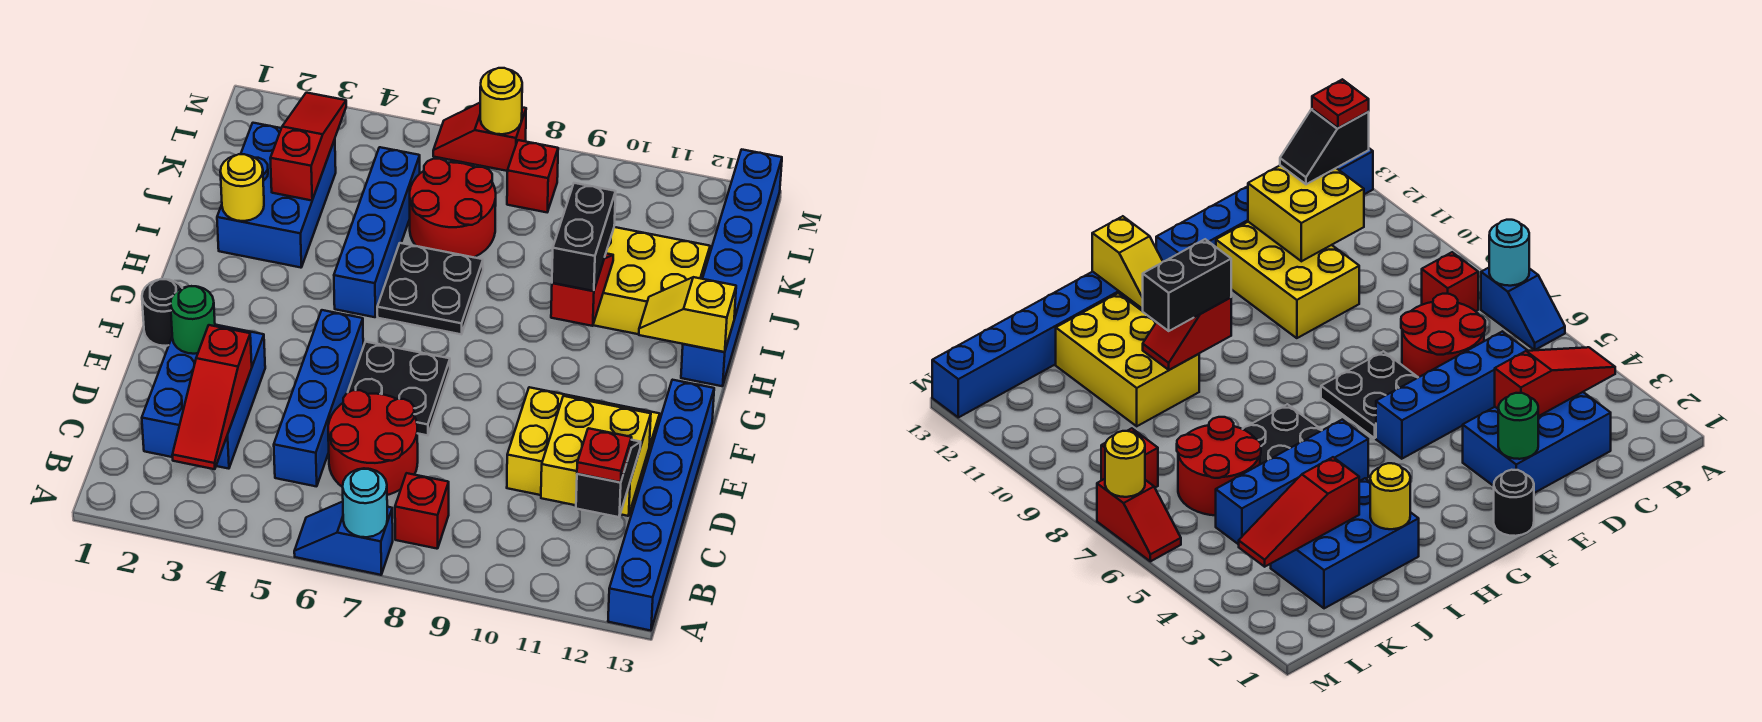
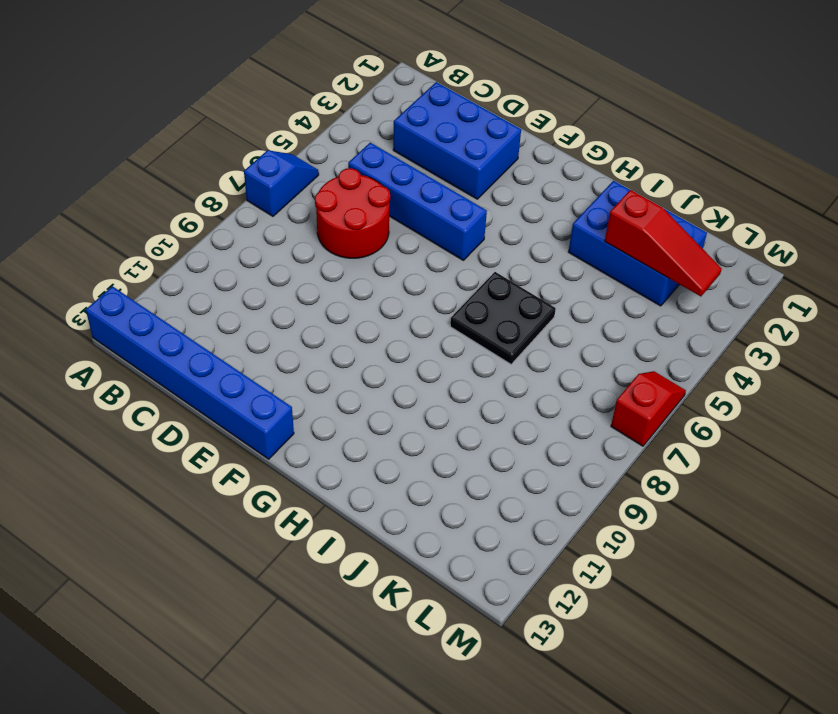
none -> red 1x1 brick [395,473,449,549]
none -> yellow 2x3 brick [507,387,660,514]
none -> black 2x2 plate [348,342,450,436]

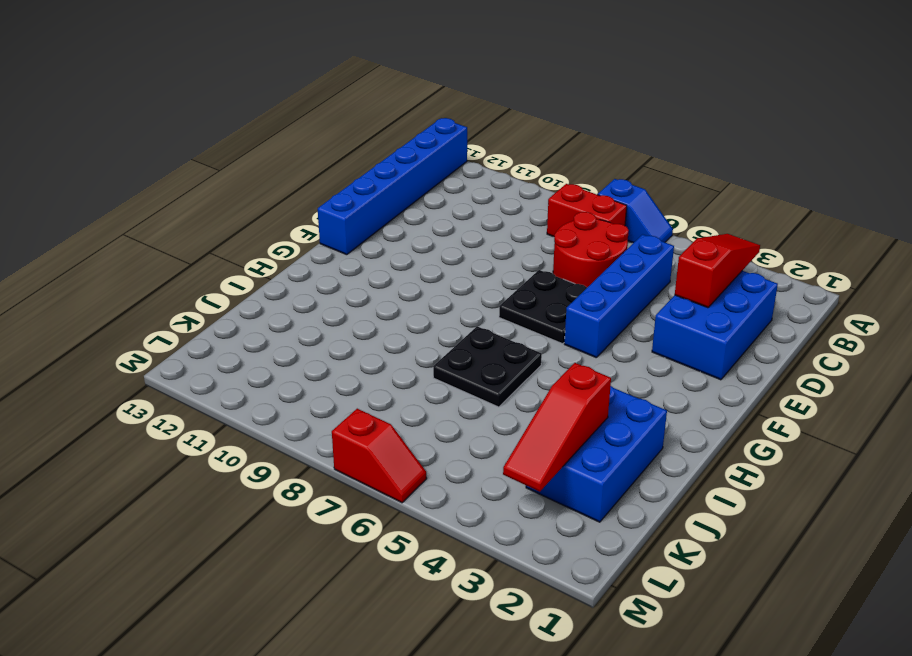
red 1x2 brick [547,184,627,237] -> red 1x1 brick [395,473,449,549]
none -> yellow 2x3 brick [507,387,660,514]
none -> black 1x1 round brick [142,279,182,346]
none -> blue 1x4 brick [334,147,420,317]

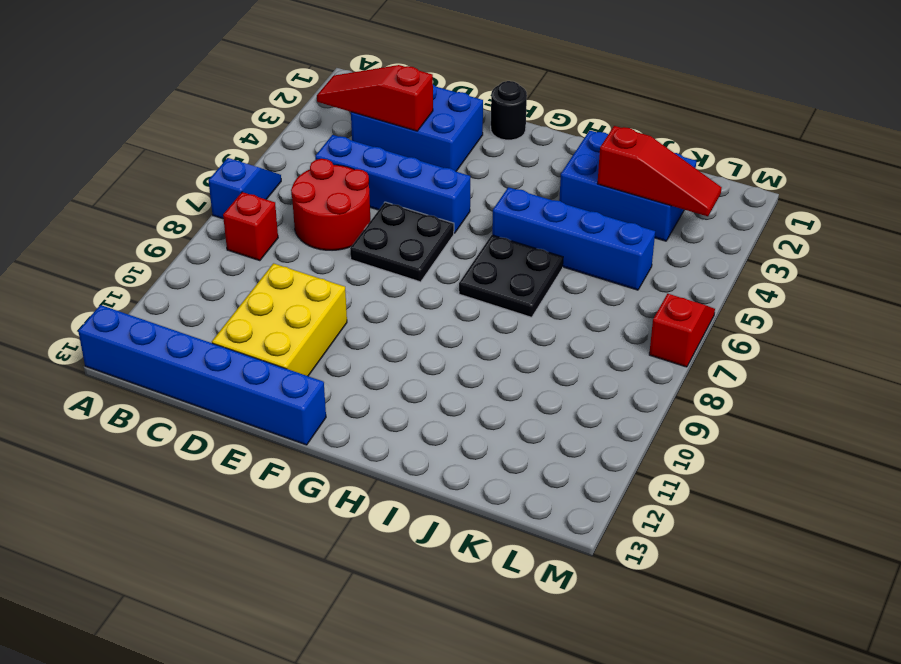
none -> blue 1x6 brick [681,149,782,386]
none -> yellow 2x3 brick [593,227,710,334]
none -> red 2x2 round brick [410,159,496,257]

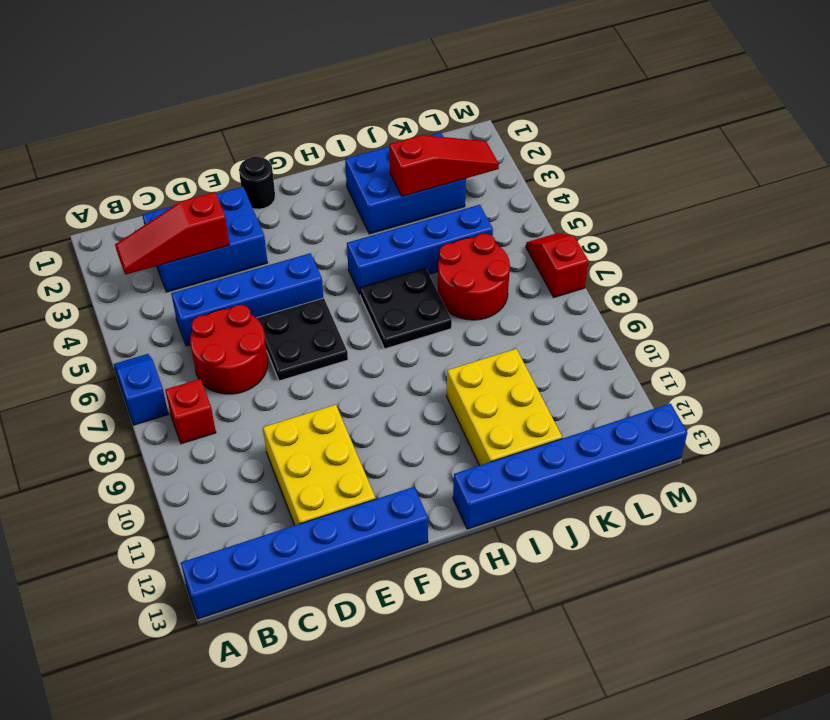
none -> red 1x1 brick [507,140,558,212]
none -> cyan 1x1 round brick [343,468,387,537]
none -> yellow 2x2 brick [541,396,651,516]

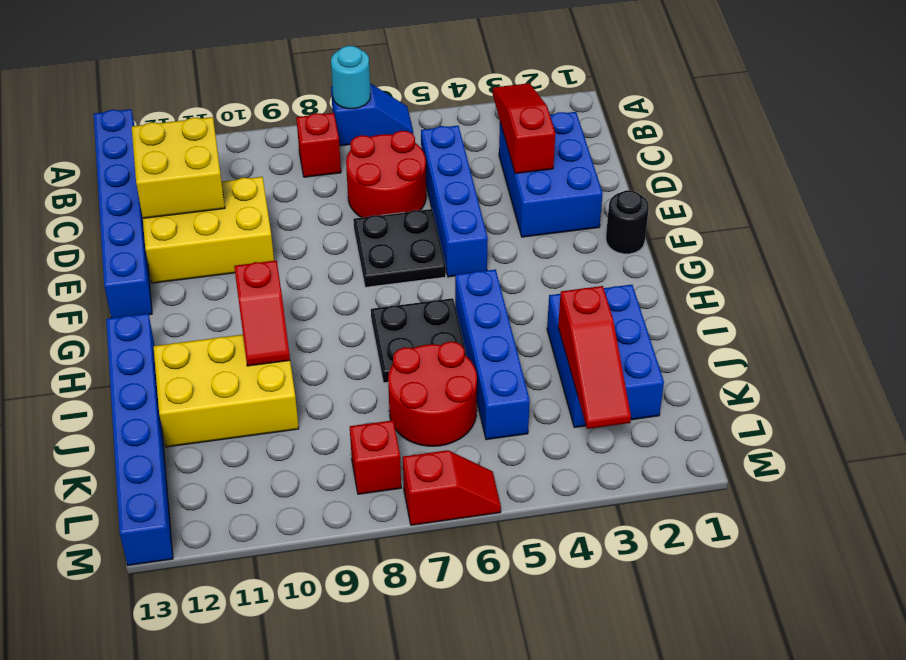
none -> green 1x1 round brick [171,286,215,354]
none -> yellow 1x2 slope [639,277,736,352]
none -> yellow 1x1 round brick [220,154,264,221]

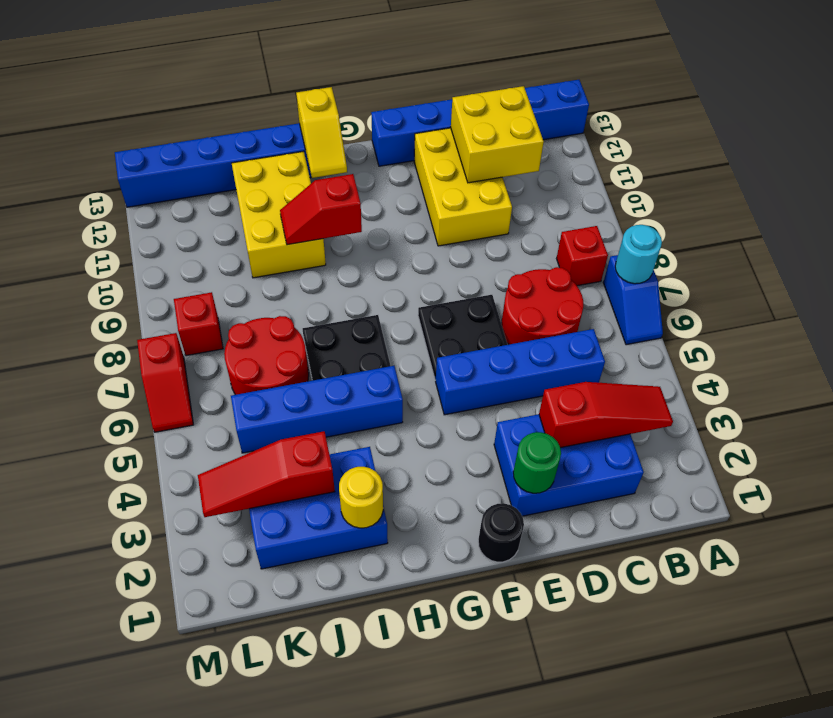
none -> yellow 1x1 round brick [480,68,522,134]
none -> black 1x2 slope [576,440,641,517]
none -> black 1x2 brick [552,183,616,291]

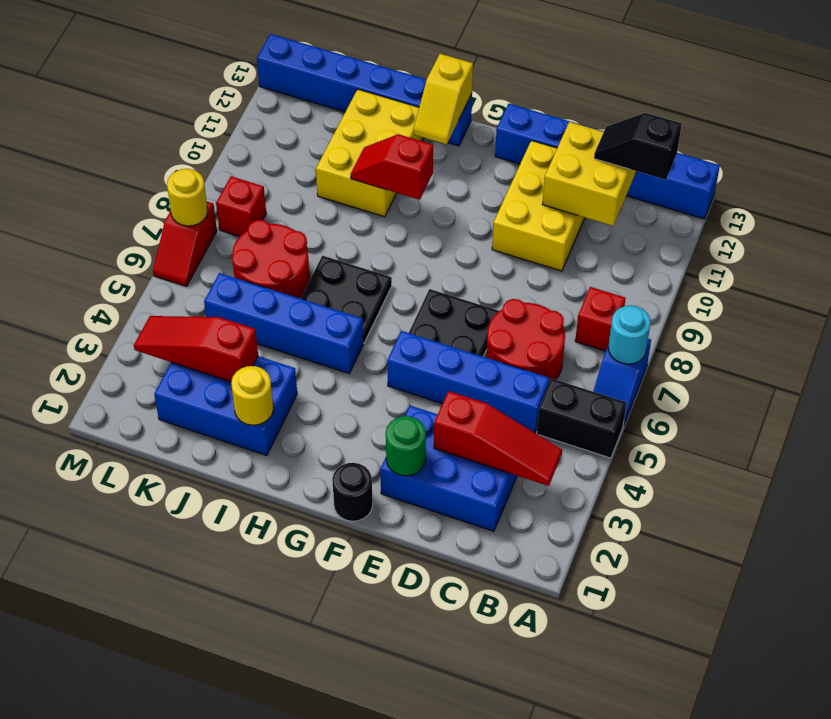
black 1x2 brick [537,379,627,458] -> black 1x2 brick moved to [552,183,616,291]
none -> red 1x1 plate [577,428,632,482]

